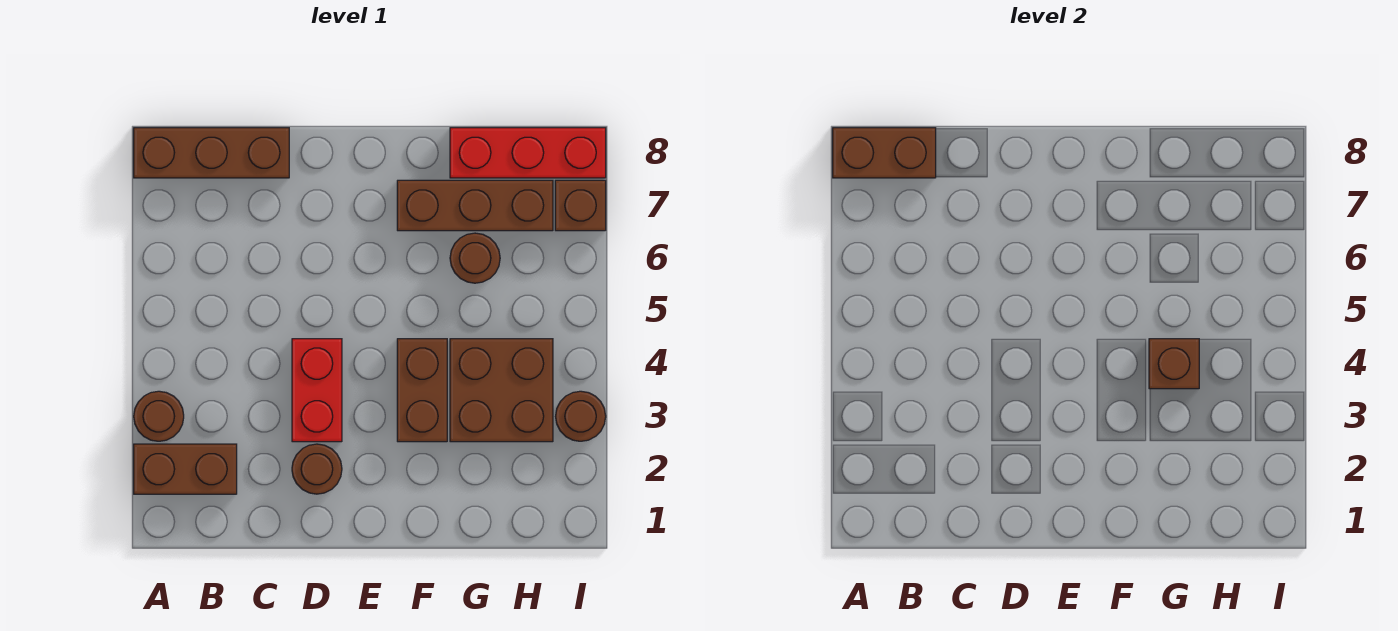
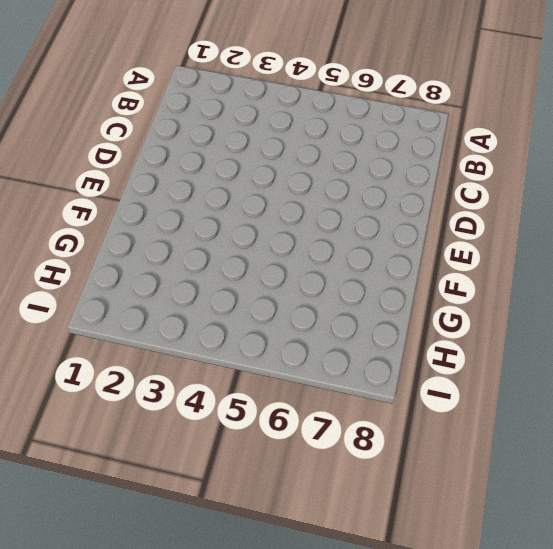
none -> brown 1x2 brick [134,444,237,494]
none -> brown 1x1 round brick [134,391,184,441]
none -> brown 1x3 brick [134,128,289,178]

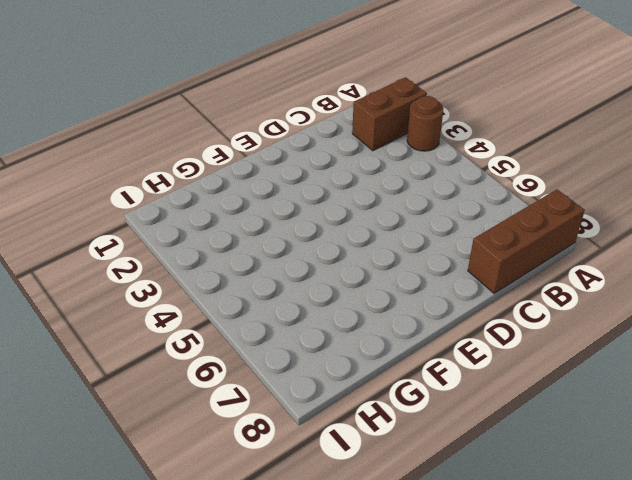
none -> brown 1x1 round brick [292,444,342,494]
none -> red 1x2 brick [292,339,342,442]
none -> brown 1x2 brick [397,339,447,442]

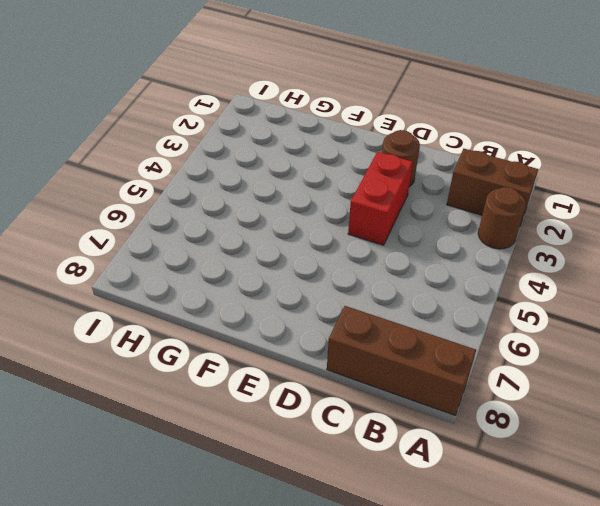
none -> brown 1x2 brick [397,339,447,442]
none -> brown 1x3 brick [397,180,553,231]
none -> brown 2x2 brick [450,339,553,442]

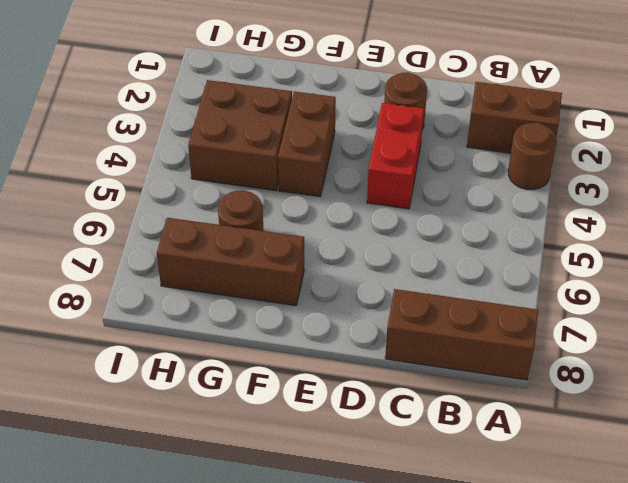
none -> red 1x3 brick [450,128,606,178]
none -> brown 1x1 round brick [556,391,606,441]
none -> brown 1x1 brick [555,180,606,231]

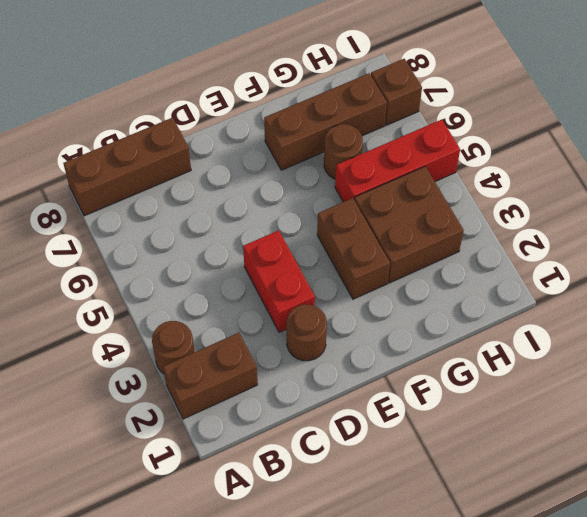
red 1x3 brick [335,120,460,202] -> red 1x3 brick moved to [450,128,606,178]
none -> brown 1x1 round brick [556,391,606,441]
none -> brown 1x2 brick [833,128,936,178]
none -> brown 1x1 brick [1149,339,1199,389]

